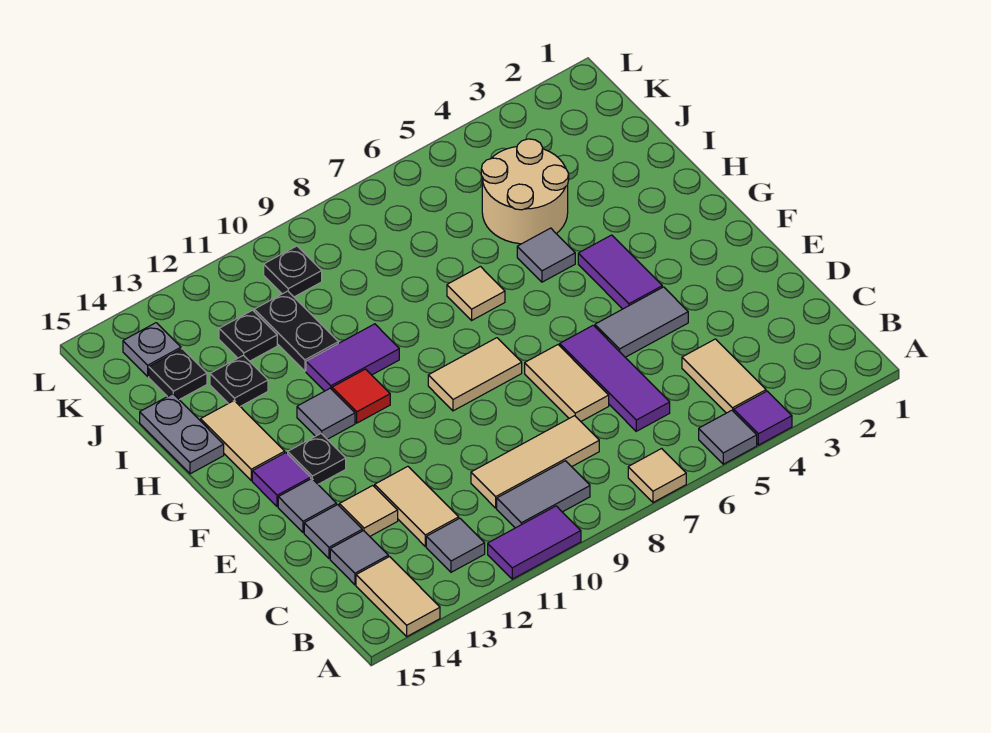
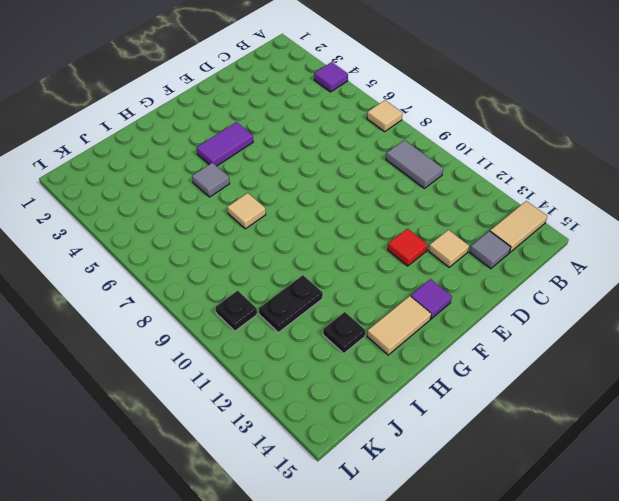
red 1x1 tile [388,229,428,266] -> red 1x1 tile moved to [332,369,390,423]
none -> grey 1x1 tile [699,410,757,464]
none -> purple 1x2 tile [488,506,581,579]
none -> tan 1x2 tile [682,339,766,413]
none -> grey 1x1 tile [426,518,485,572]

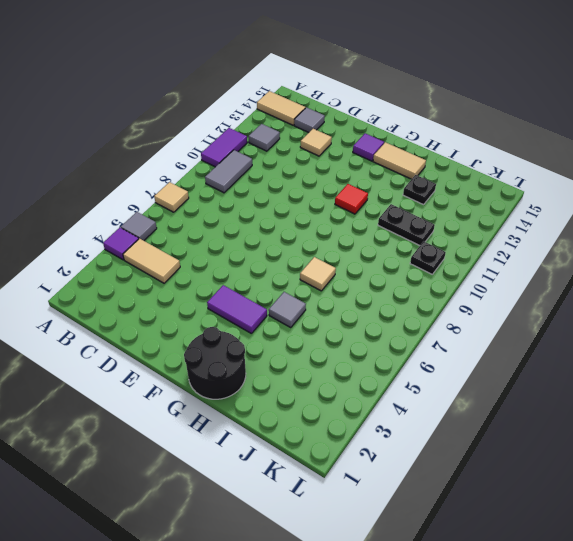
black 2x2 round brick [184,327,246,399] -> none
none -> purple 1x3 tile [560,325,670,431]
none -> tan 1x3 tile [471,416,599,508]
none -> tan 1x2 tile [375,466,459,546]
none -> tan 1x2 tile [525,345,609,421]

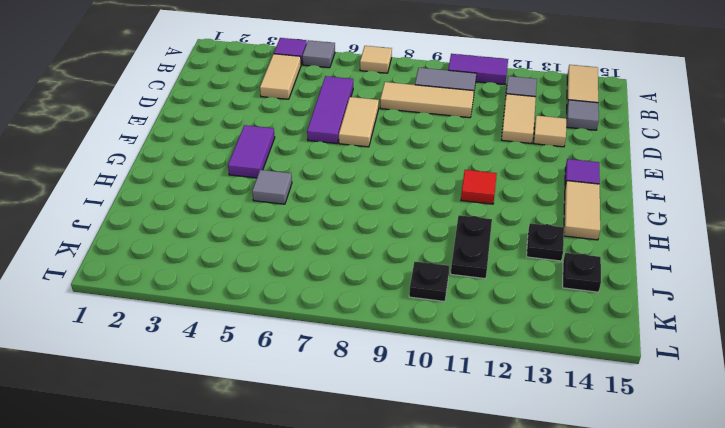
none -> grey 1x1 tile [304,505,362,559]
none -> grey 1x2 tile [595,287,688,357]
none -> grey 1x1 tile [278,479,337,533]
none -> tan 1x2 tile [428,338,522,411]

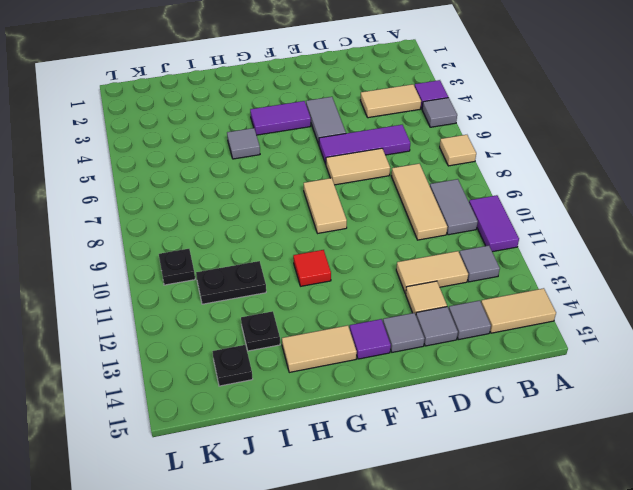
none -> black 1x1 plate [288,434,346,484]
none -> grey 1x1 tile [297,388,355,439]
none -> tan 1x1 tile [447,266,505,320]
none -> purple 1x2 tile [306,324,399,391]

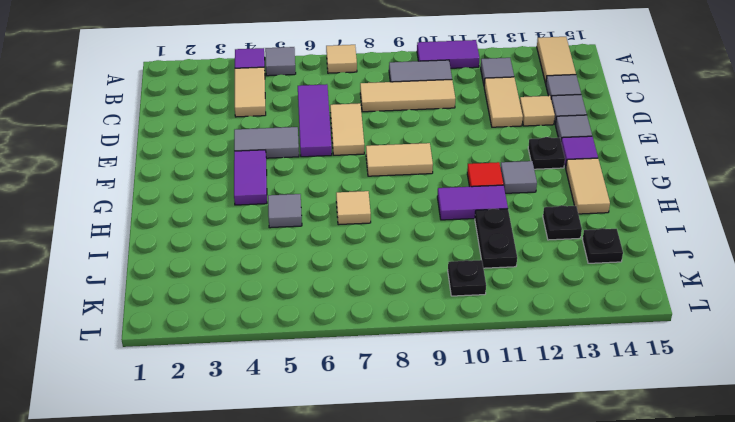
none -> grey 1x2 plate [140,394,224,474]
none -> tan 2x2 round brick [481,139,569,244]
none -> black 1x1 plate [219,310,277,361]
none -> grey 1x1 plate [123,323,181,376]

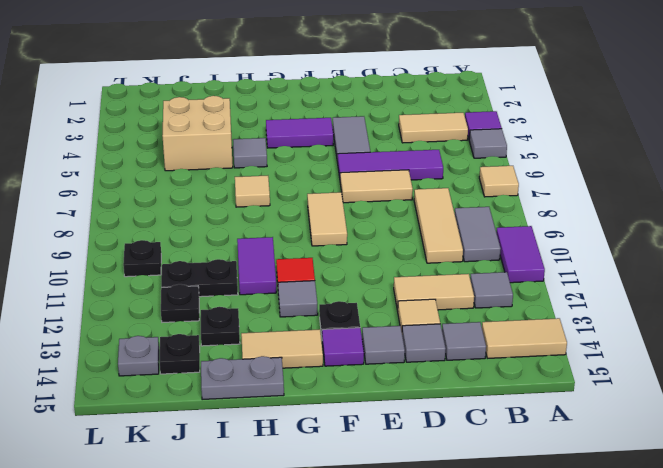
tan 2x2 brick [162,96,233,171] -> tan 2x2 round brick [481,139,569,244]

